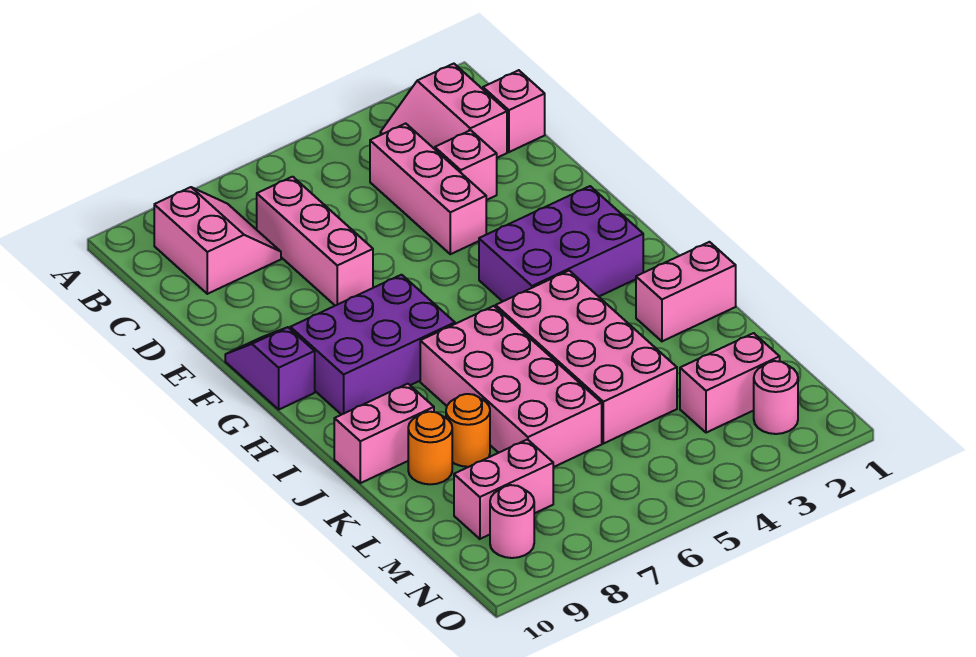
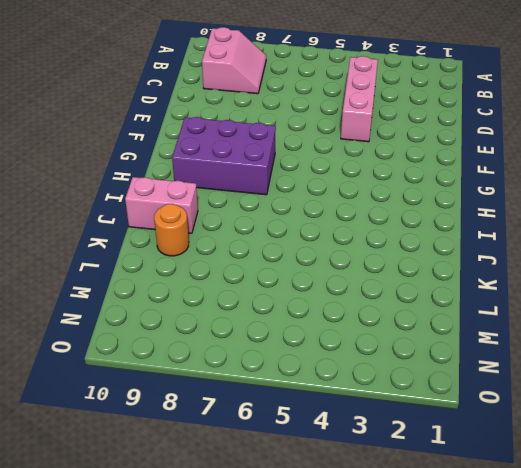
none -> pink 2x2 slope [380,64,507,158]
none -> pink 1x1 brick [483,70,545,152]
none -> pink 1x3 brick [257,177,373,306]

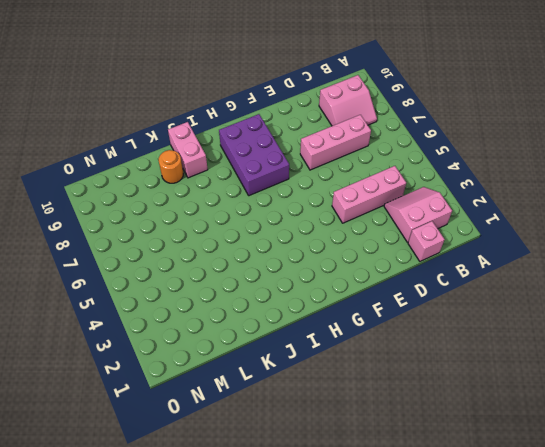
none -> pink 1x1 brick [435,130,497,200]
none -> purple 1x2 slope [225,327,315,409]
none -> purple 2x3 brick [479,186,643,301]

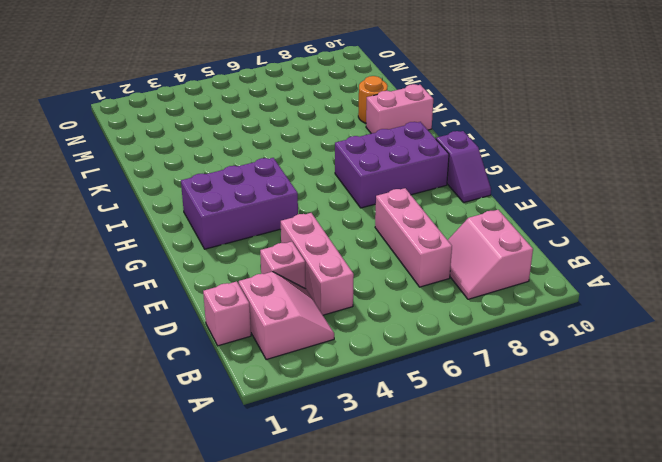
none -> pink 2x4 brick [496,271,677,444]
none -> pink 2x4 brick [420,306,602,467]
none -> pink 1x2 brick [636,242,736,341]

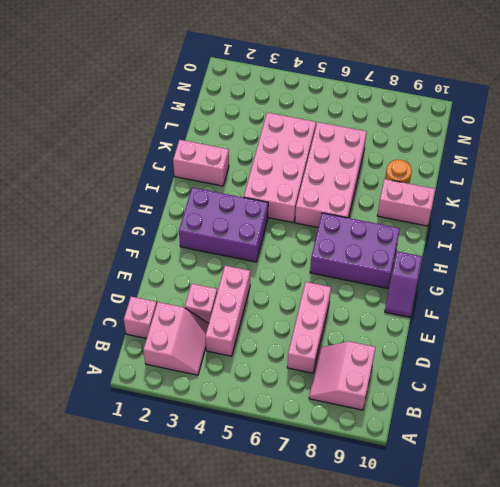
none -> orange 1x1 round brick [446,394,490,467]
none -> pink 1x2 brick [680,333,780,433]
none -> pink 1x2 brick [454,439,553,539]

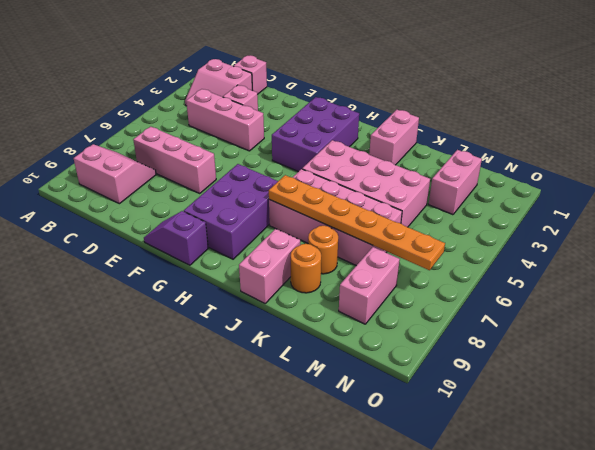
orange 1x6 plate [269,175,445,270] -> none
none -> pink 1x1 round brick [754,361,798,434]
none -> pink 1x1 round brick [490,485,534,558]

